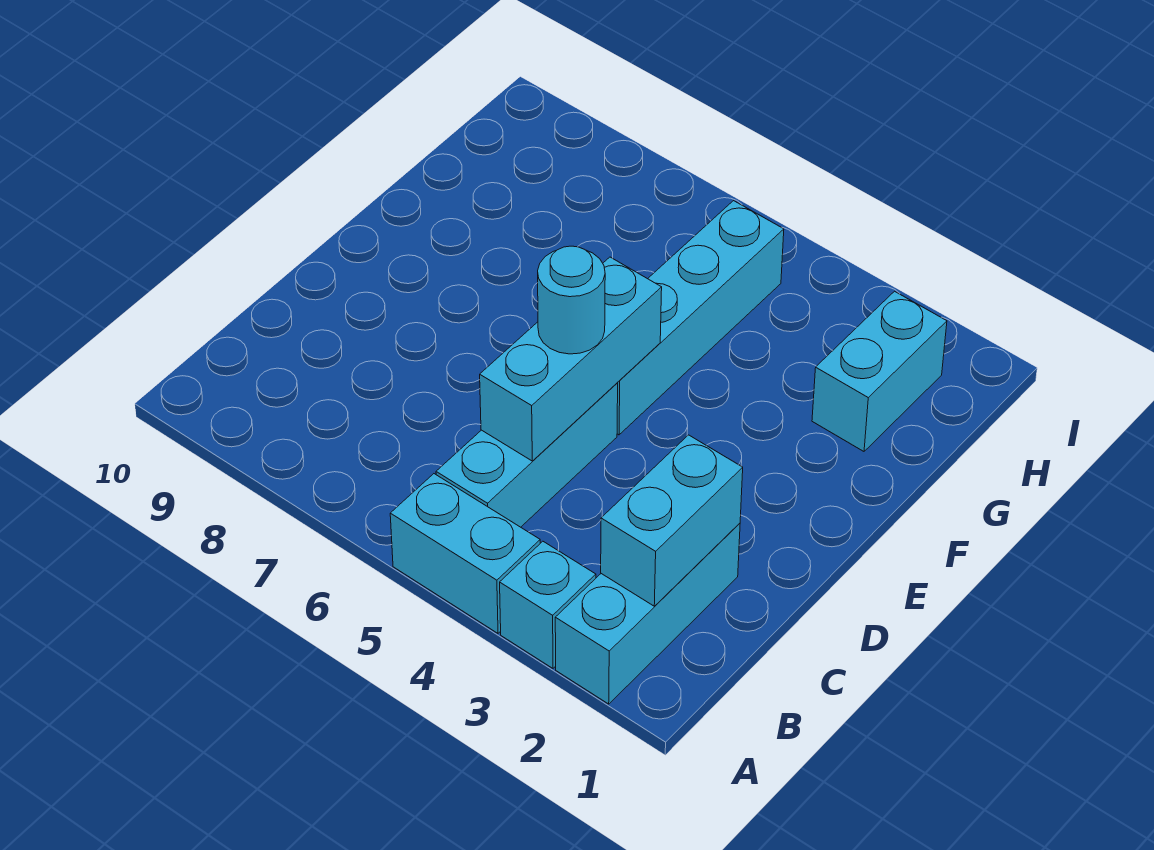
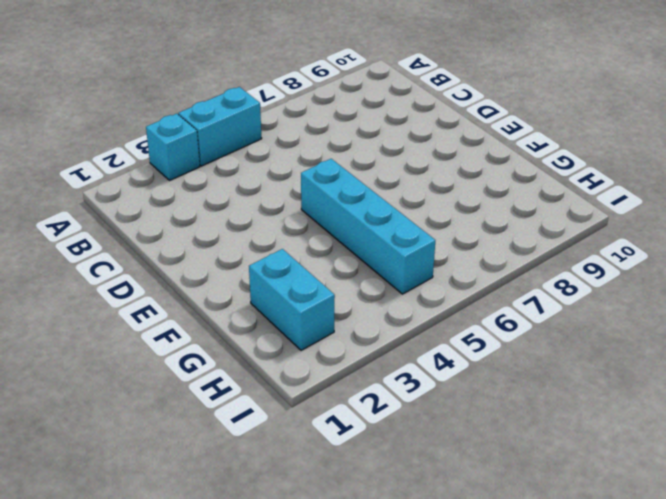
none -> cyan 1x3 brick [555,523,740,704]
none -> cyan 1x3 brick [436,383,618,527]

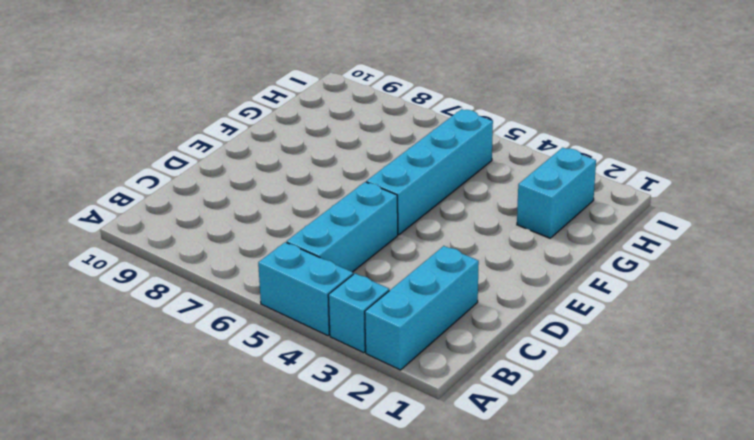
none -> cyan 1x2 brick [601,435,743,606]
none -> cyan 1x3 brick [480,257,662,461]

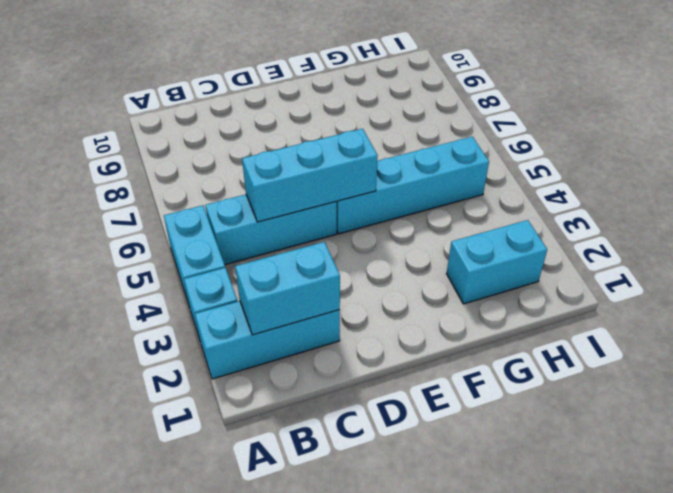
none -> cyan 1x1 round brick [538,246,605,354]

